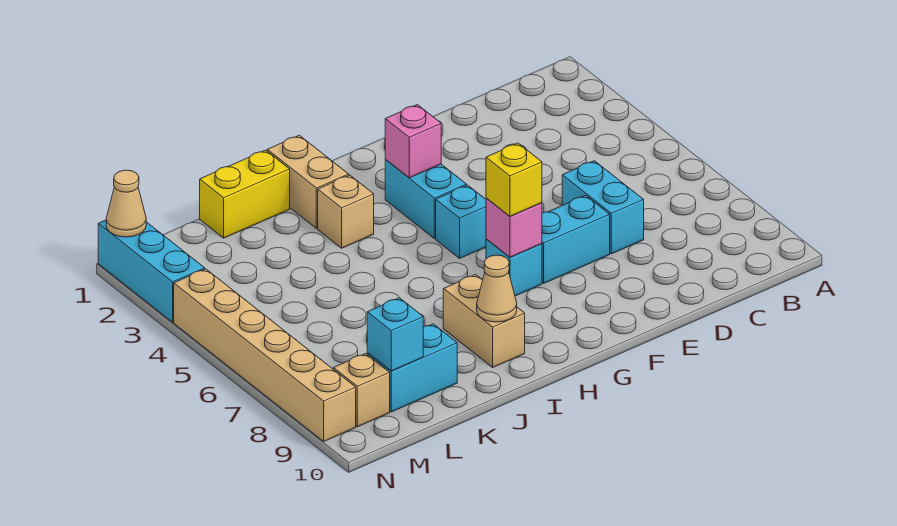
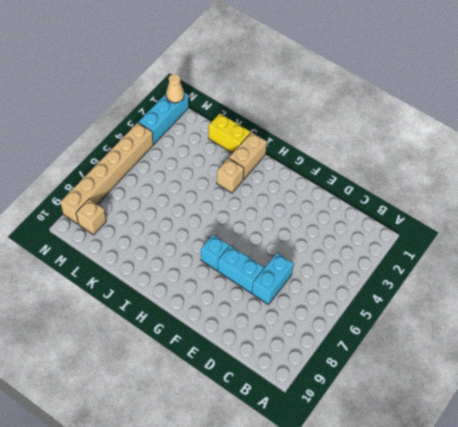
none -> cyan 1x2 brick [385,160,467,239]
none -> cyan 1x1 brick [436,185,486,258]
none -> tan 1x2 brick [443,274,525,367]

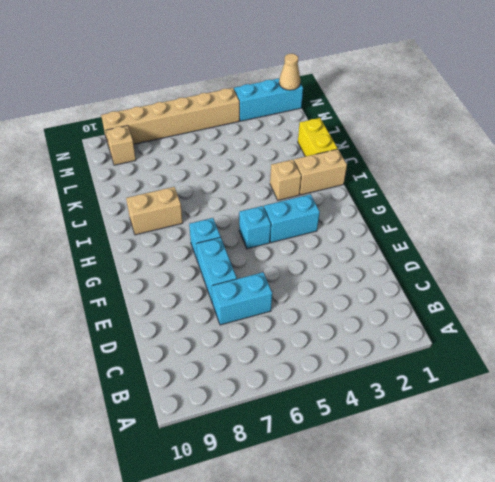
none -> cyan 1x2 brick [367,324,457,412]
none -> pink 1x1 brick [385,105,441,178]
none -> pink 1x1 brick [486,198,542,257]

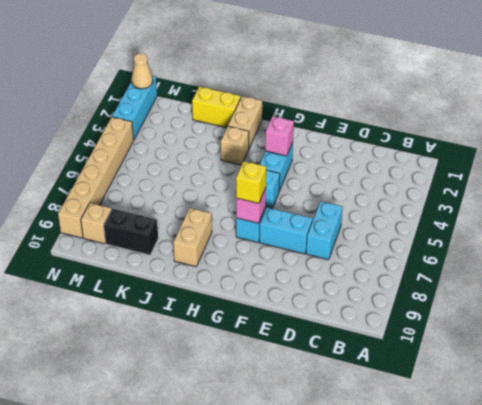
black 1x2 brick [104,209,158,255] -> cyan 1x2 brick [367,324,457,412]
none -> tan 1x1 cone [477,255,517,322]
none -> cyan 1x1 brick [367,298,423,371]

